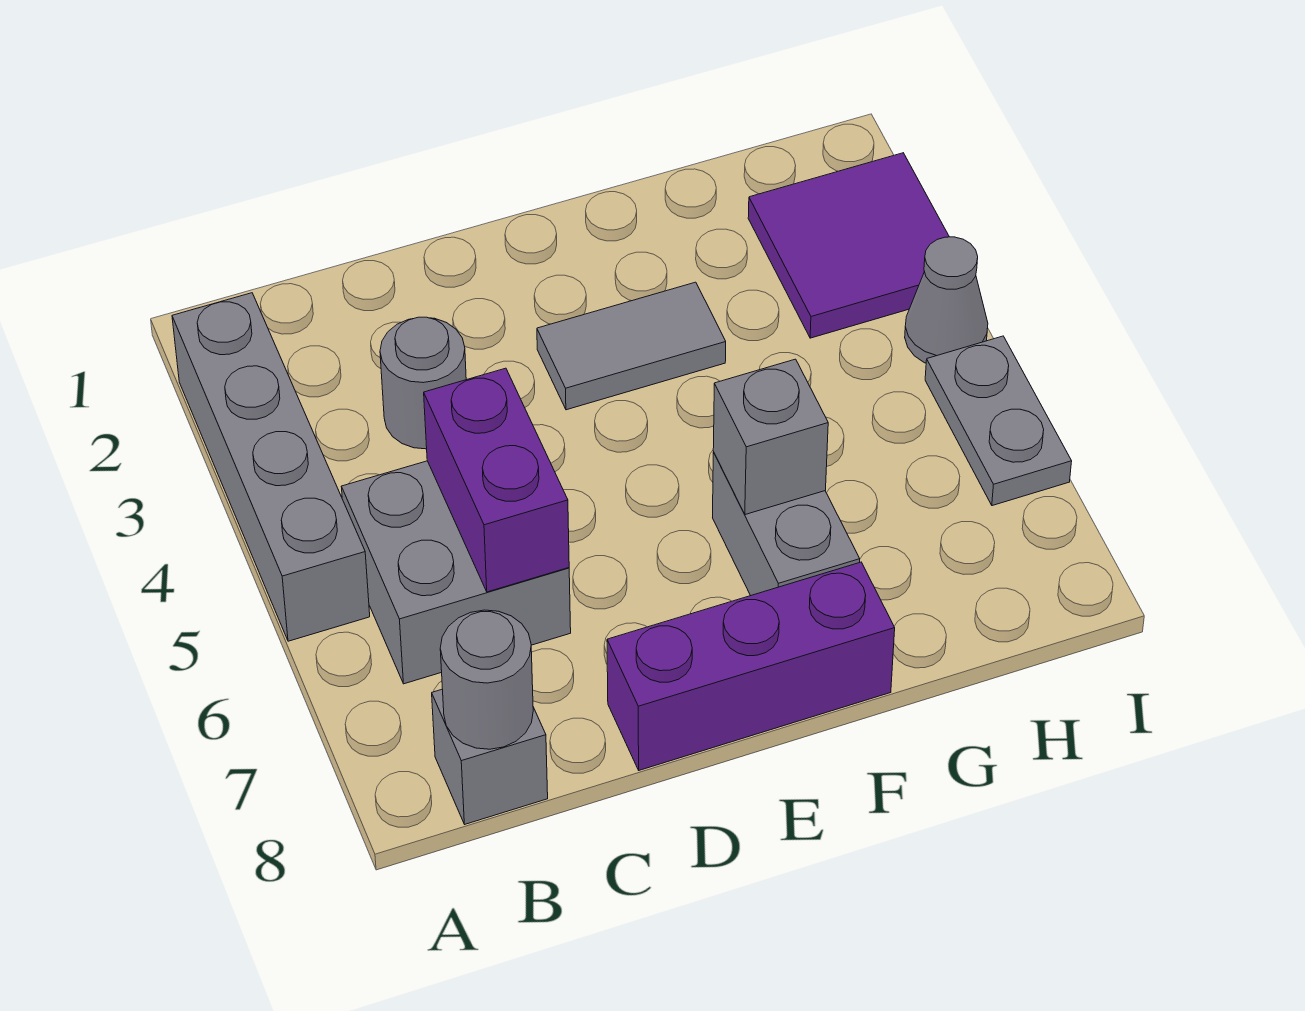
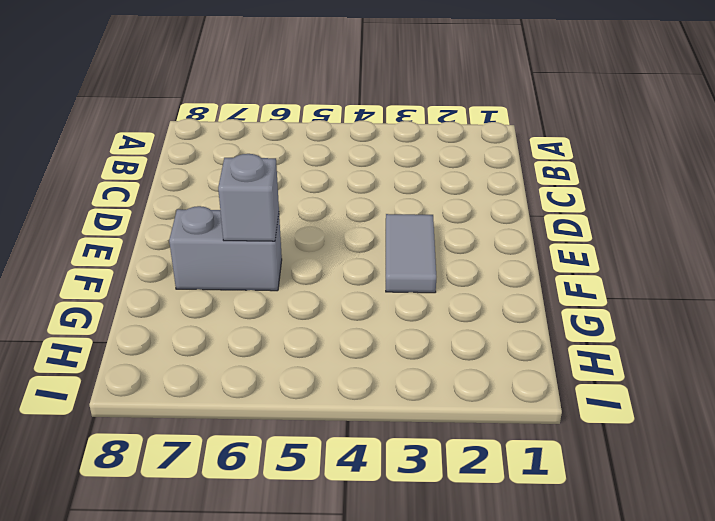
none -> grey 1x4 brick [172,293,370,641]
none -> grey 2x2 brick [341,461,571,684]
none -> grey 1x1 brick [432,689,548,824]

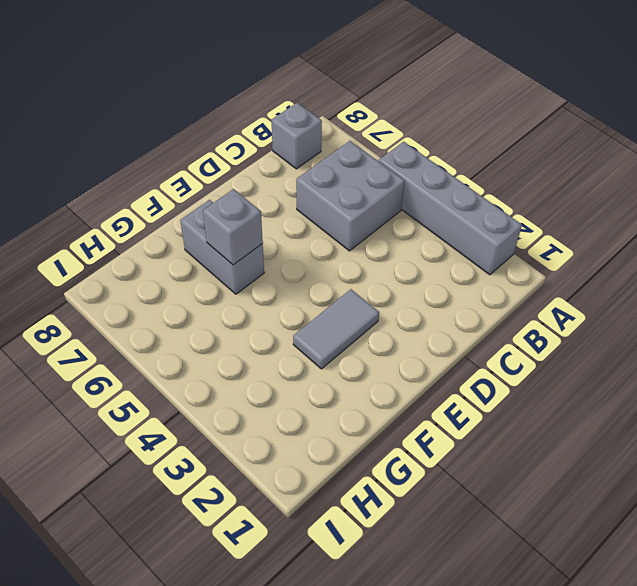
none -> grey 1x1 round brick [380,317,466,449]
none -> purple 1x3 brick [607,562,895,770]
none -> purple 2x2 tile [748,153,949,338]

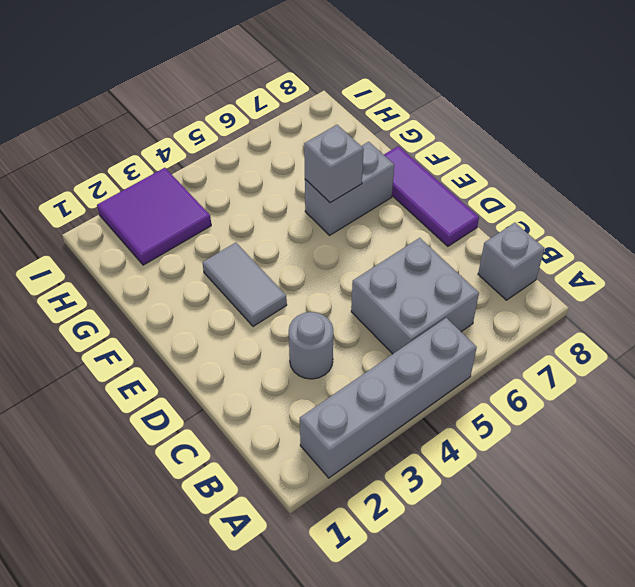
purple 1x3 tile [384,146,479,246] -> purple 1x3 brick [607,562,895,770]
none -> grey 1x1 cone [905,237,988,363]
none -> grey 1x2 plate [925,336,1072,506]
none -> grey 1x1 round brick [440,610,533,749]

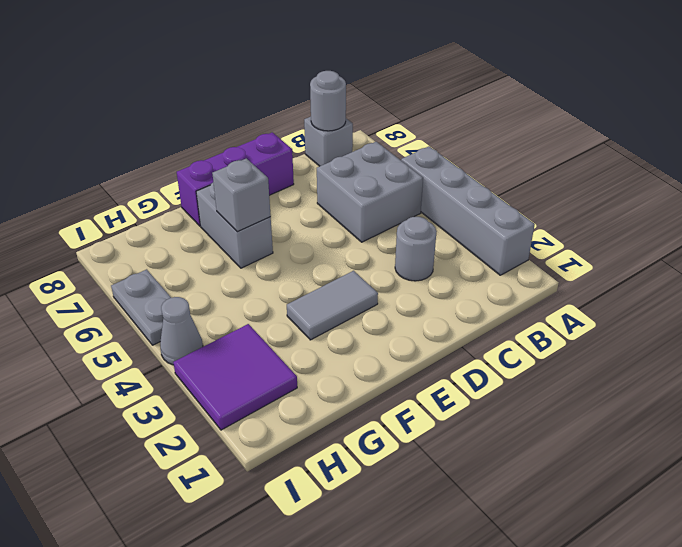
none -> purple 1x2 brick [424,368,569,592]

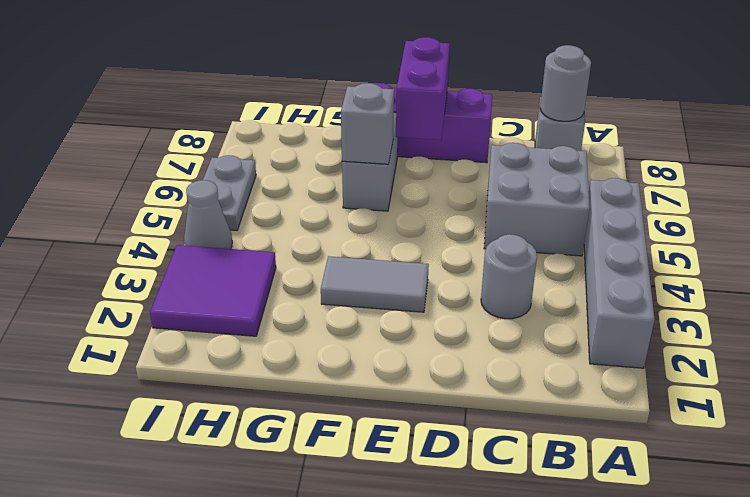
purple 1x2 brick [396,37,450,140] -> purple 1x2 brick moved to [424,368,569,592]

